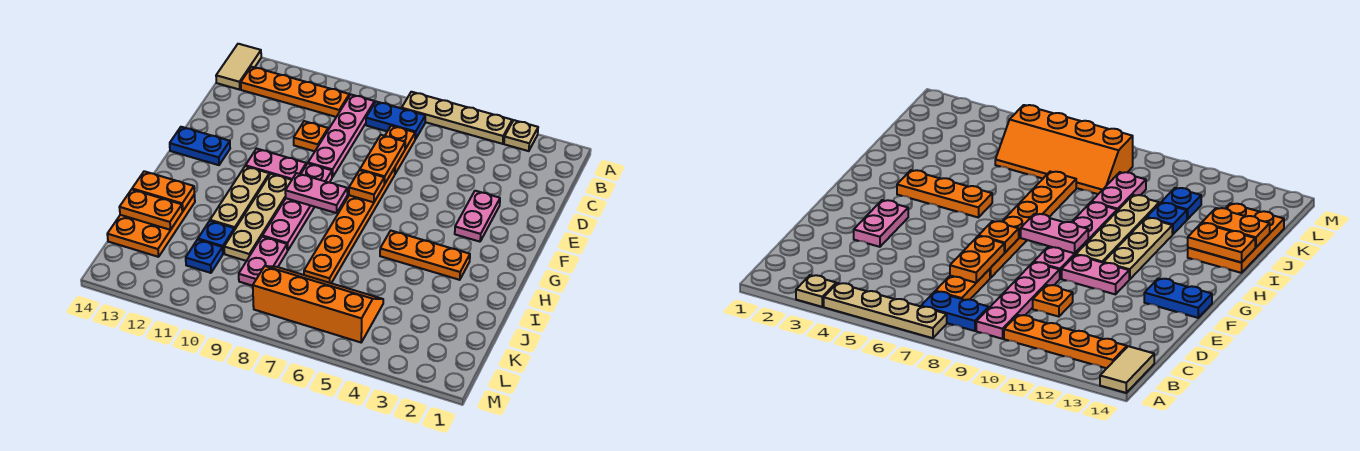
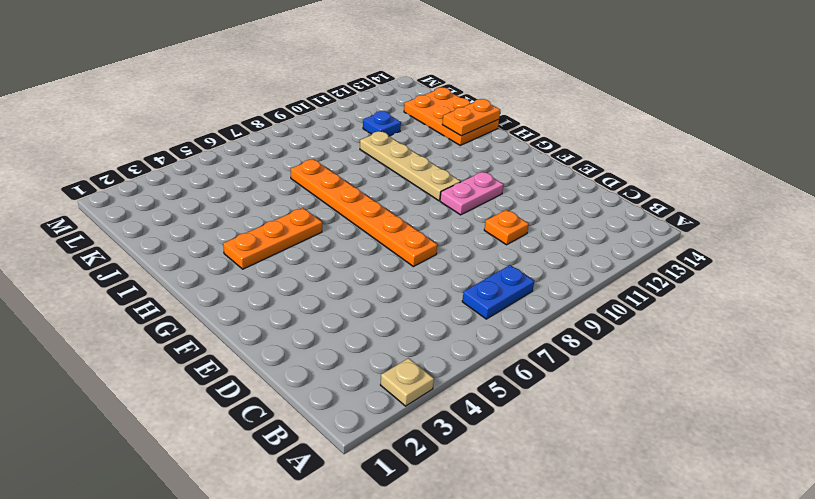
none -> tan 1x4 plate [402,92,512,144]
none -> tan 1x2 tile [216,44,261,90]
none -> pink 1x4 plate [308,95,375,177]

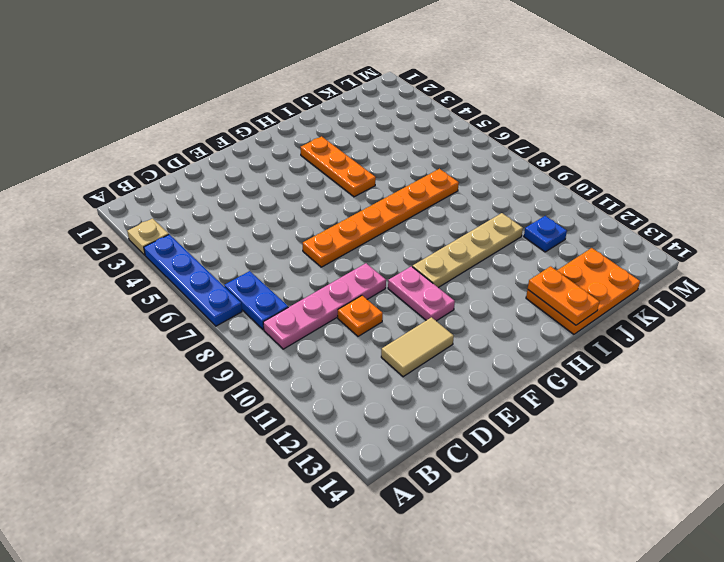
blue 1x4 plate [144,234,242,326] -> tan 1x4 plate [402,92,512,144]
tan 1x2 tile [381,317,454,377] -> tan 1x2 tile moved to [216,44,261,90]
none -> orange 1x4 plate [241,67,349,117]
none -> orange 1x2 plate [385,126,415,174]
none -> pink 1x2 plate [455,191,500,242]

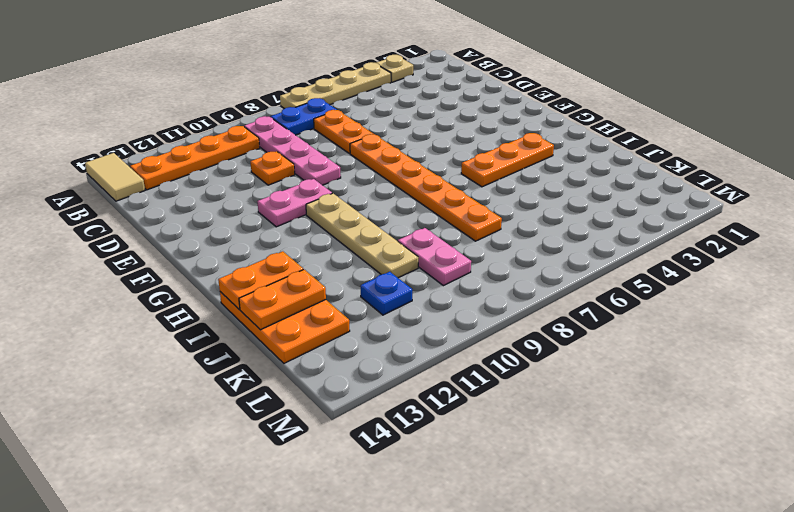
none -> pink 1x2 plate [455,191,500,242]
none -> pink 1x4 plate [262,164,332,250]
none -> blue 1x2 plate [170,127,230,165]

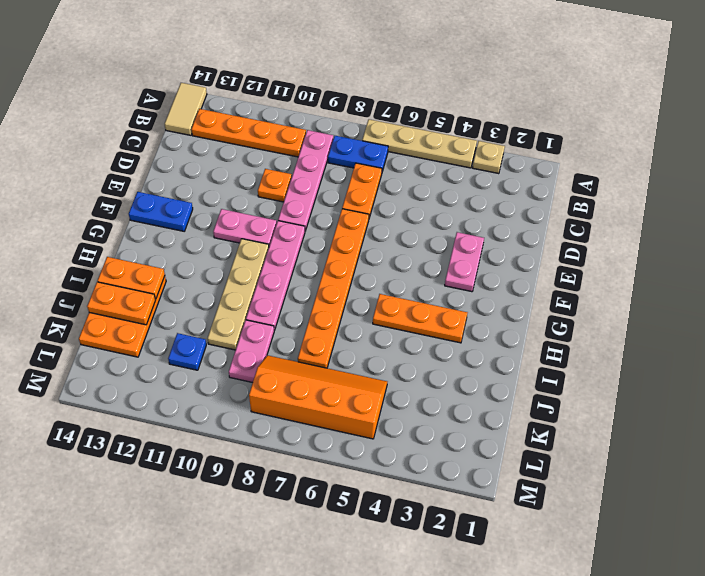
none -> tan 1x3 plate [210,166,269,230]
none -> blue 1x1 plate [198,221,234,253]
none -> orange 1x2 plate [360,135,405,184]

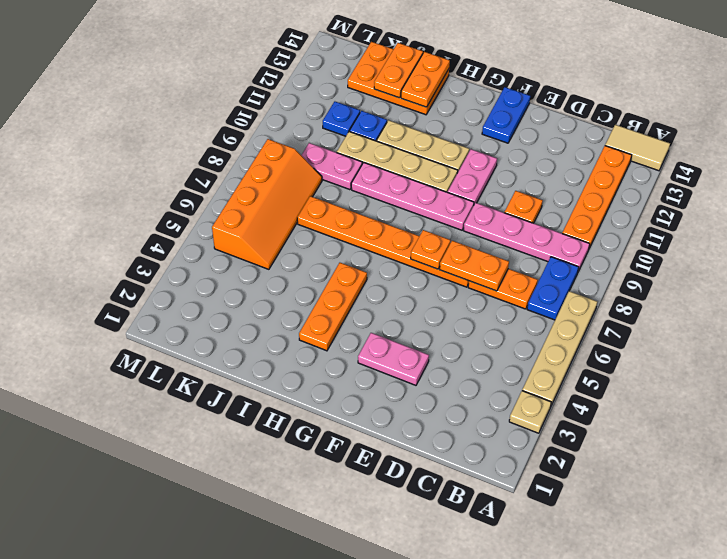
none -> pink 1x2 plate [285,173,347,213]

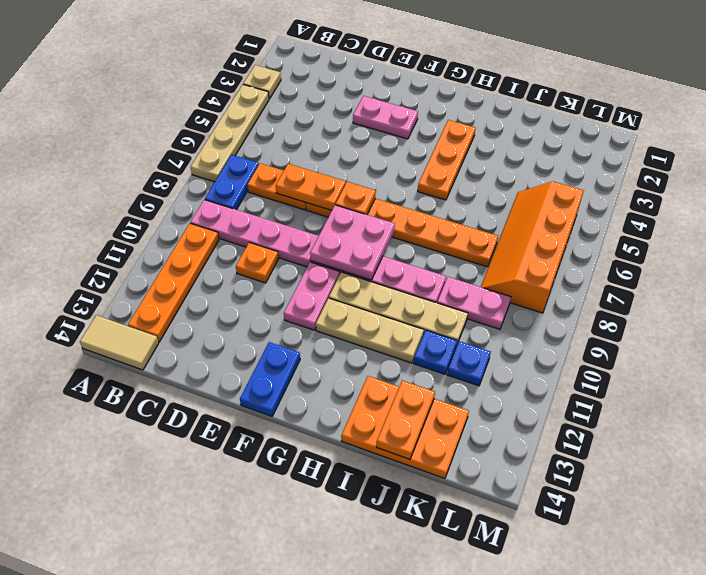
pink 2x2 plate [310,205,395,280] -> pink 1x2 plate [285,173,347,213]
none -> orange 1x2 plate [132,171,194,211]

